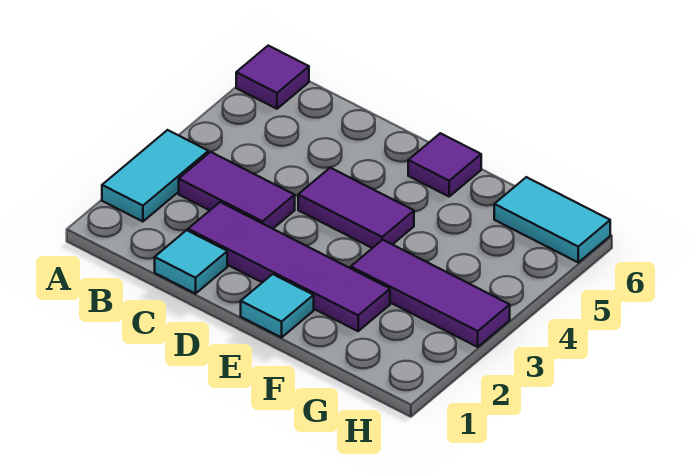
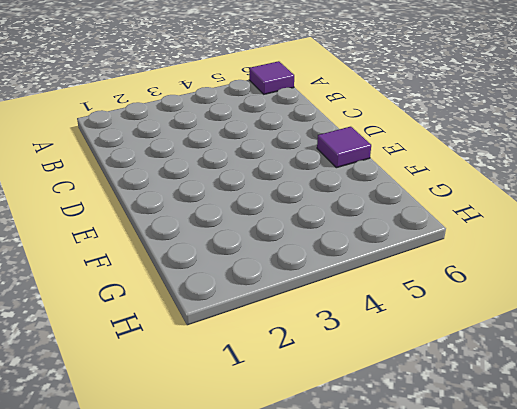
none -> cyan 1x2 tile [102,130,208,221]
none -> purple 1x2 tile [179,152,295,229]

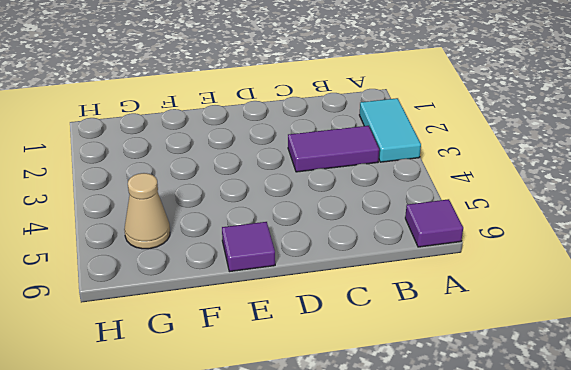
tan 1x1 cone [124,173,170,249] -> none
none -> cyan 1x1 tile [155,230,227,294]
none -> purple 1x4 tile [188,202,390,331]

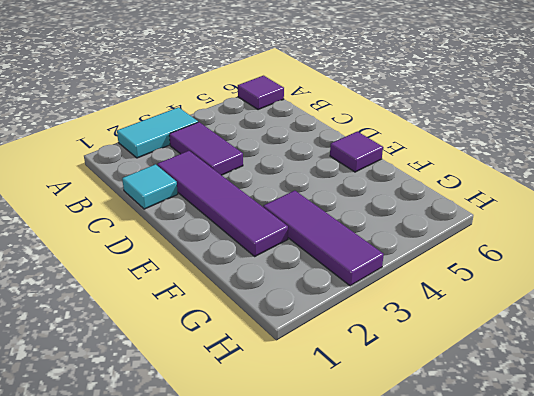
none -> purple 1x2 tile [298,168,414,248]
none -> cyan 1x1 tile [241,274,314,337]

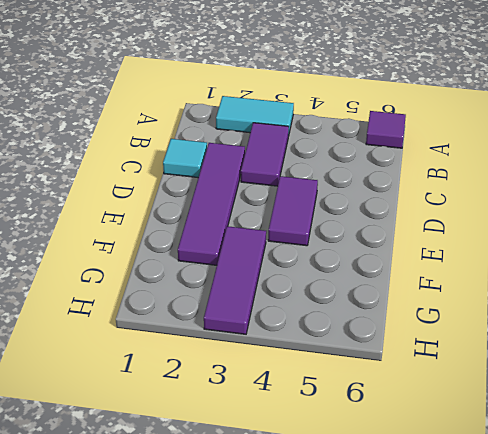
none -> cyan 1x1 tile [241,274,314,337]
none -> purple 1x1 tile [408,133,481,196]

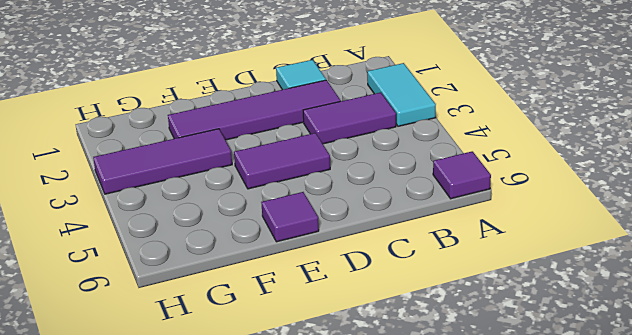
none -> cyan 1x1 tile [241,274,314,337]
none -> cyan 1x2 tile [494,177,610,262]

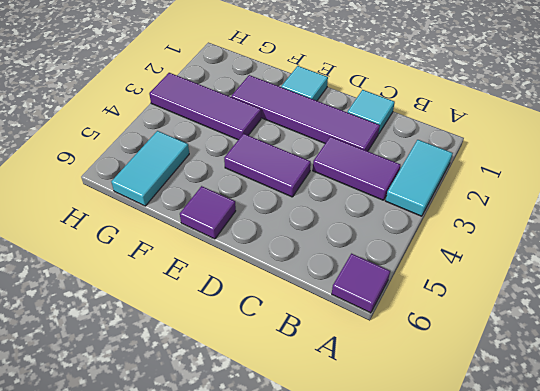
cyan 1x2 tile [111,131,189,206] -> cyan 1x2 tile turned to [494,177,610,262]

